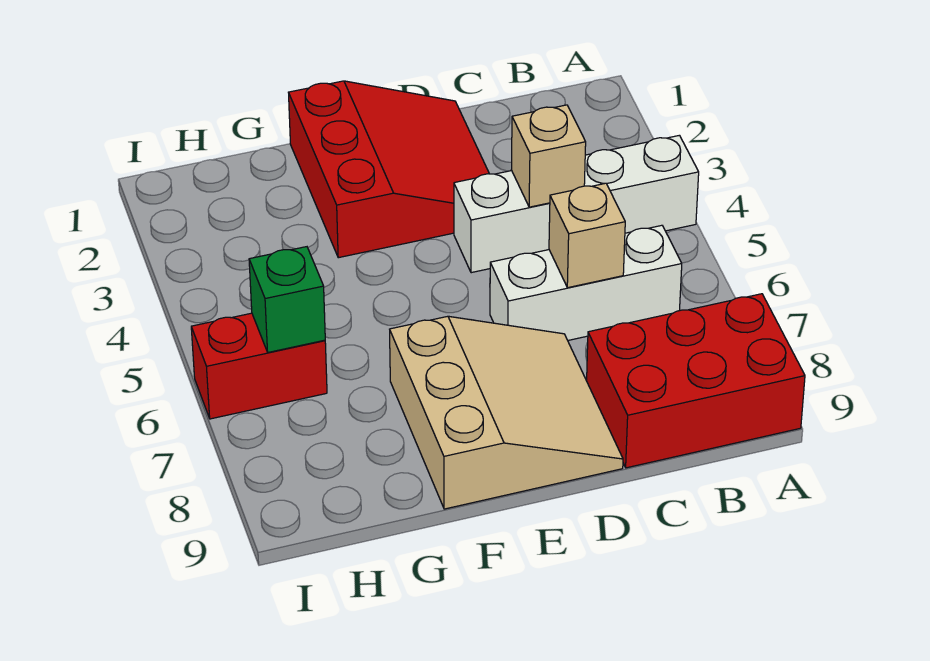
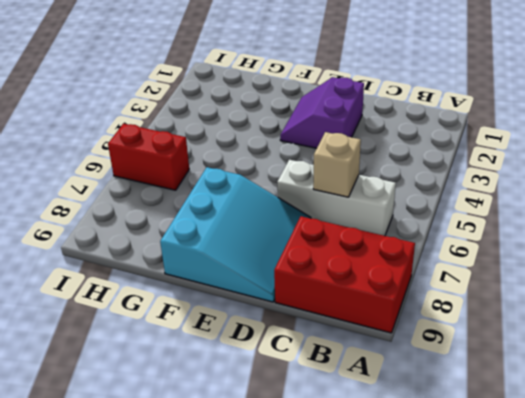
purple 2x2 slope [280,77,364,148] -> red 3x3 slope [288,81,489,258]
cyan 3x3 slope [160,167,311,302] -> tan 3x3 slope [390,316,623,509]
none -> white 1x4 brick [454,135,699,273]
none -> tan 1x1 brick [511,105,586,207]

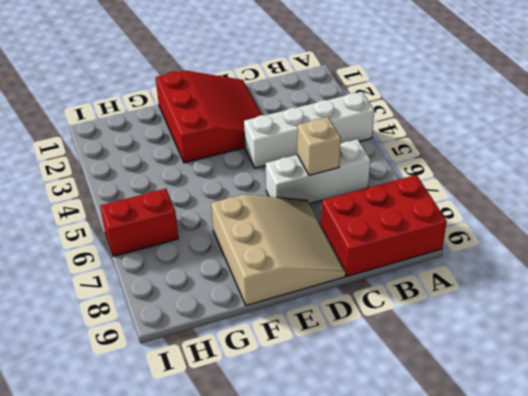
none -> tan 1x1 brick [511,105,586,207]
none -> green 1x1 brick [249,247,325,352]

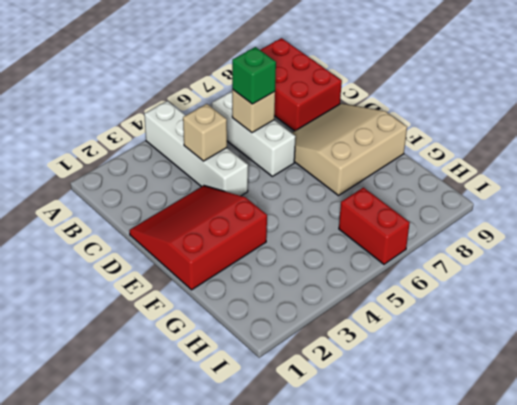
green 1x1 brick [232,47,276,104] -> green 1x1 brick moved to [249,247,325,352]

